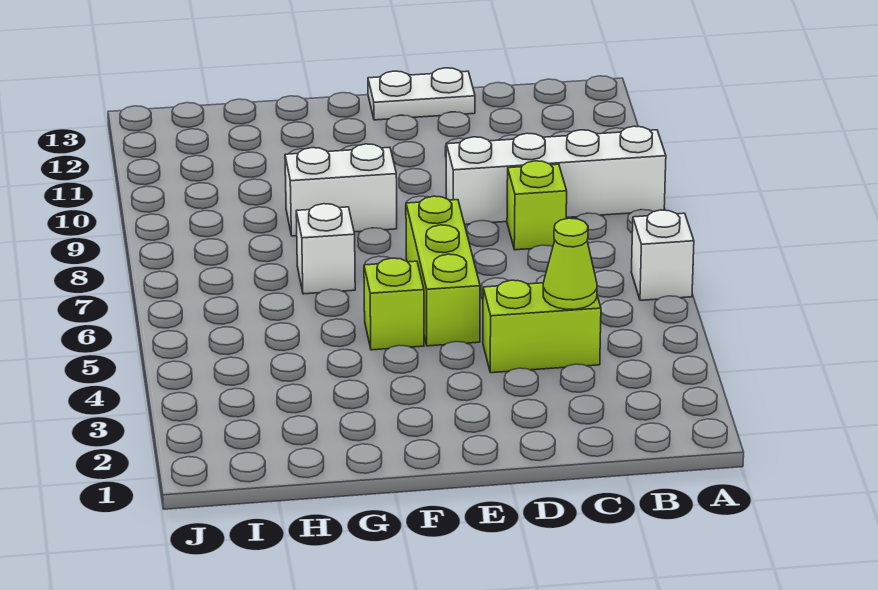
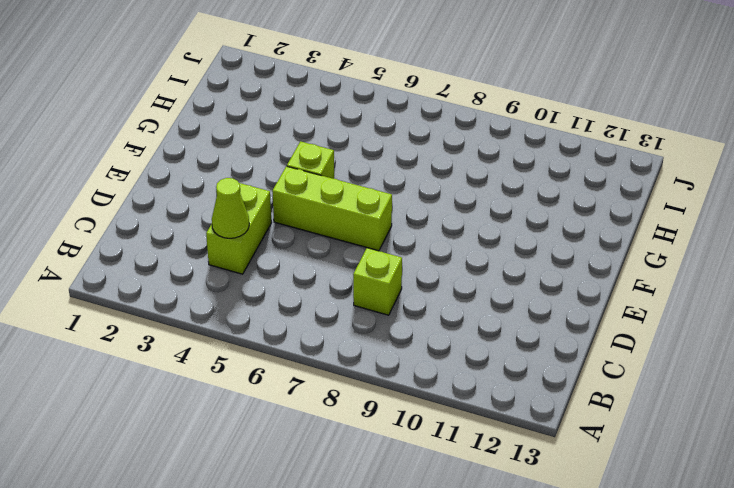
none -> white 1x1 brick [631,210,694,300]
none -> white 1x4 brick [446,126,666,224]

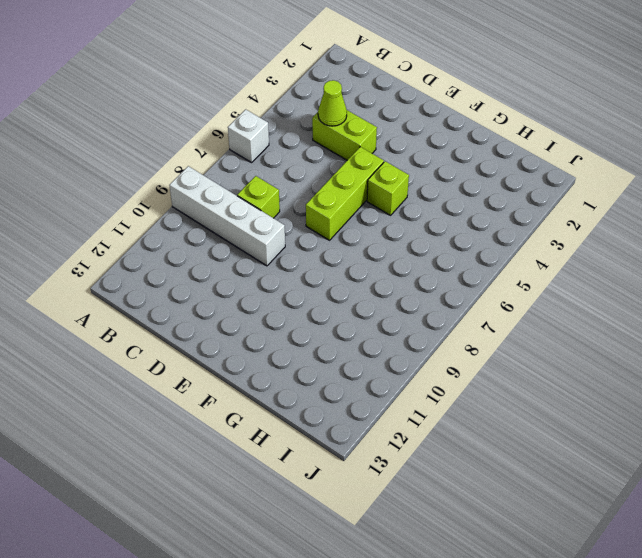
none -> white 1x2 plate [368,68,475,120]
none -> white 1x2 brick [285,144,397,236]

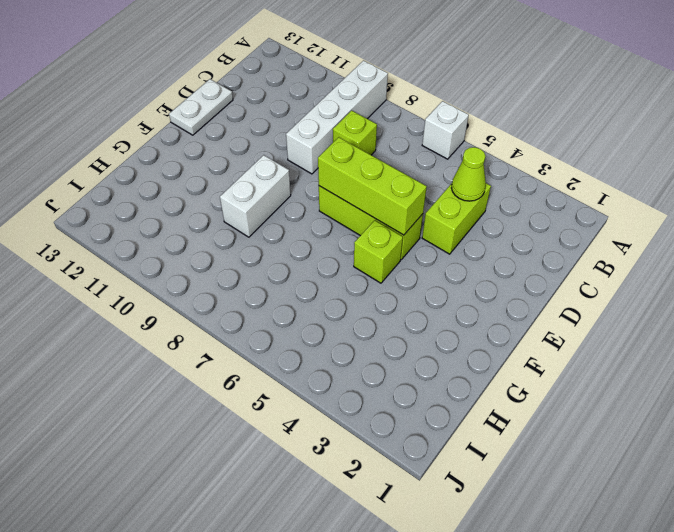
lime 1x3 brick [318,137,427,235] -> none
none -> white 1x1 brick [296,204,355,294]

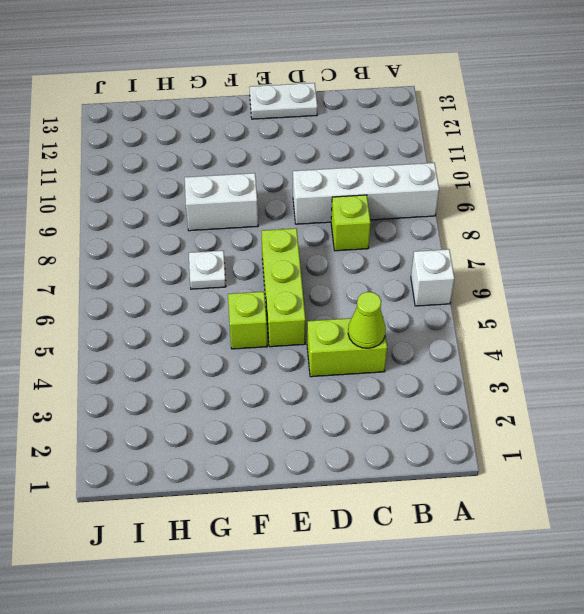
white 1x1 plate [189,251,226,289] -> white 1x1 brick [296,204,355,294]

